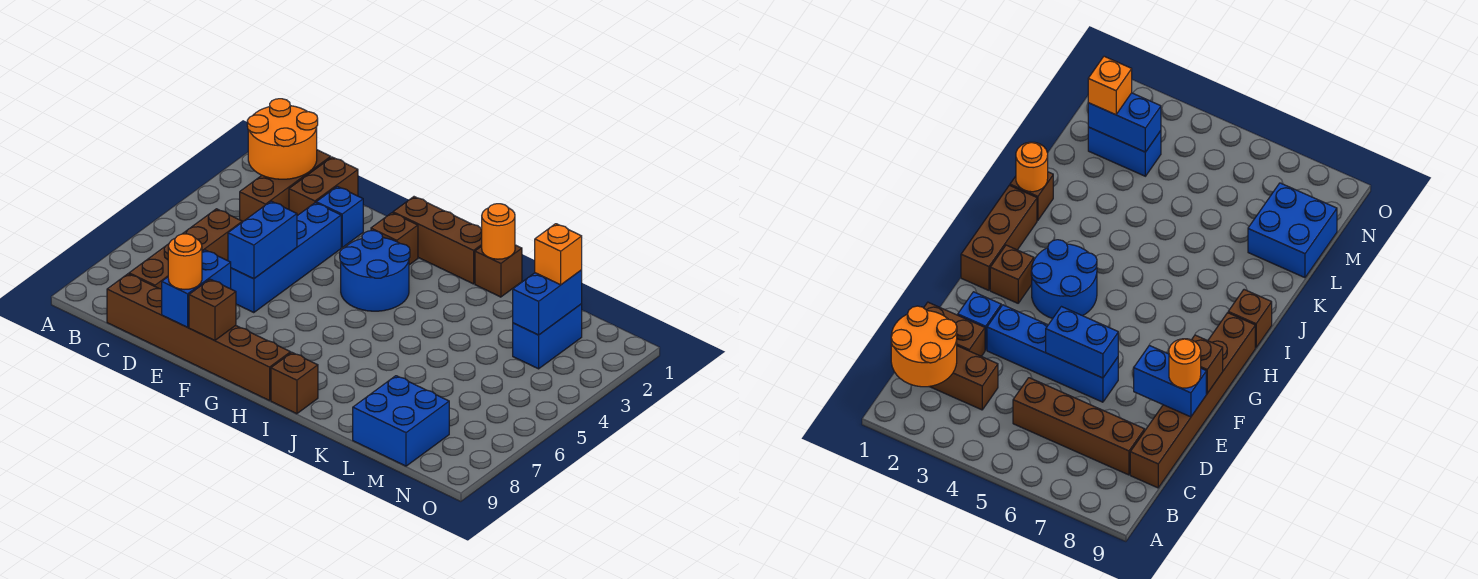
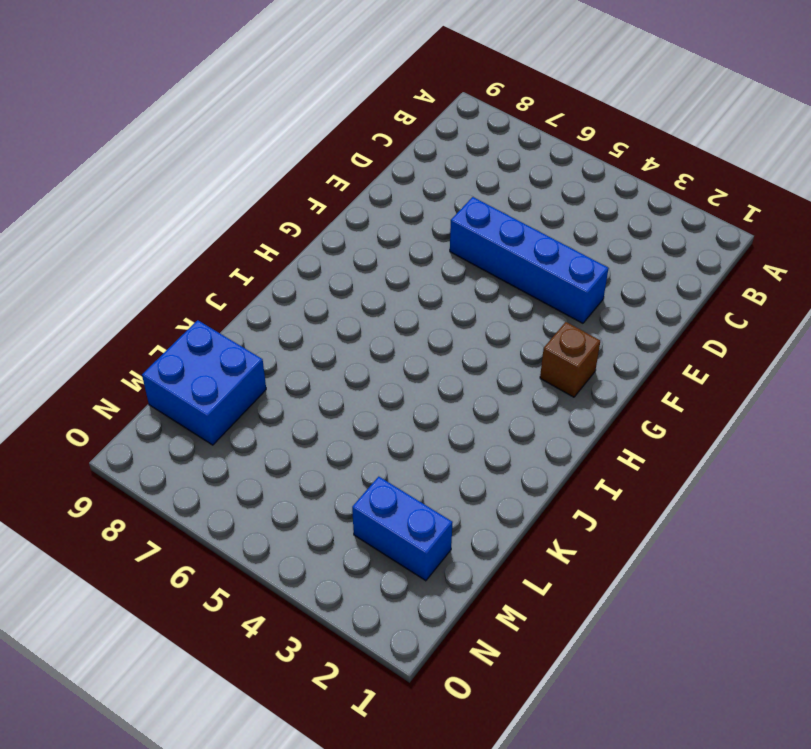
none -> brown 1x3 brick [240,150,331,222]
none -> brown 1x4 brick [129,209,242,289]
none -> brown 1x6 brick [107,274,291,401]

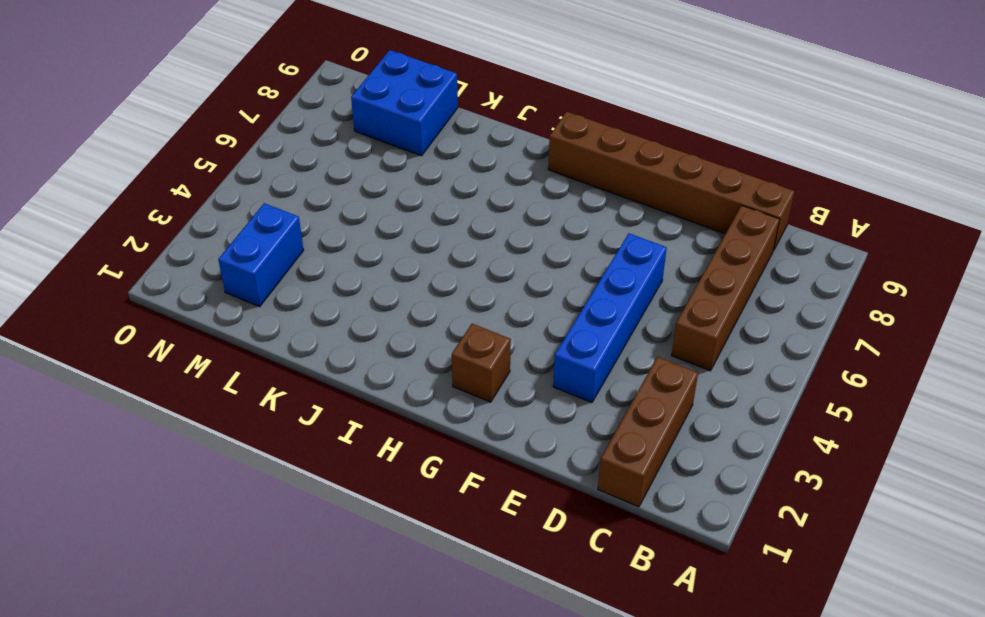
none -> brown 1x2 brick [289,157,358,216]
none -> blue 1x1 brick [316,186,363,247]
none -> brown 1x3 brick [393,197,482,284]

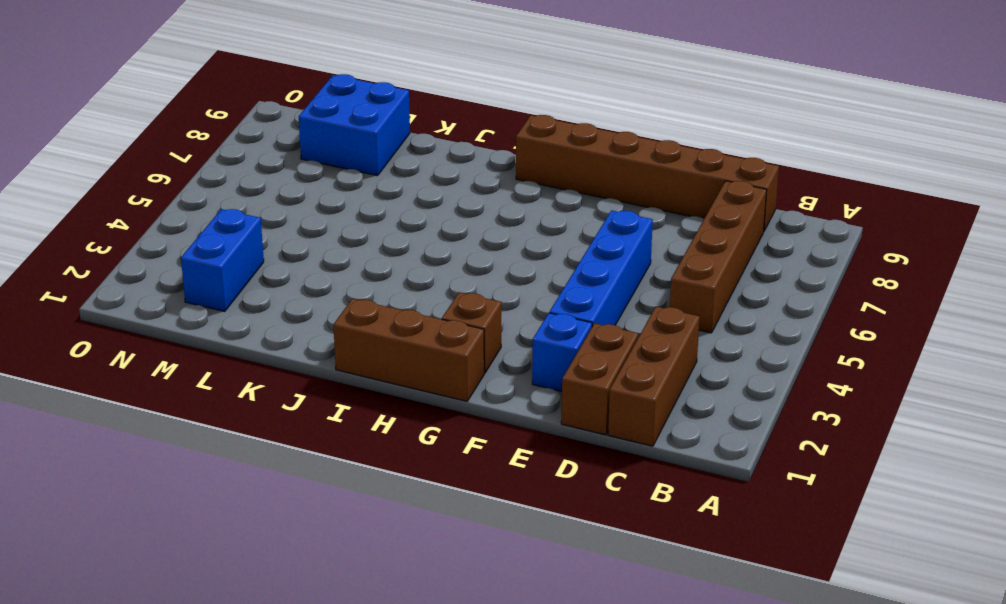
none -> blue 2x2 round brick [340,231,410,311]
none -> brown 1x1 brick [271,353,318,414]
none -> brown 1x1 brick [475,245,522,297]

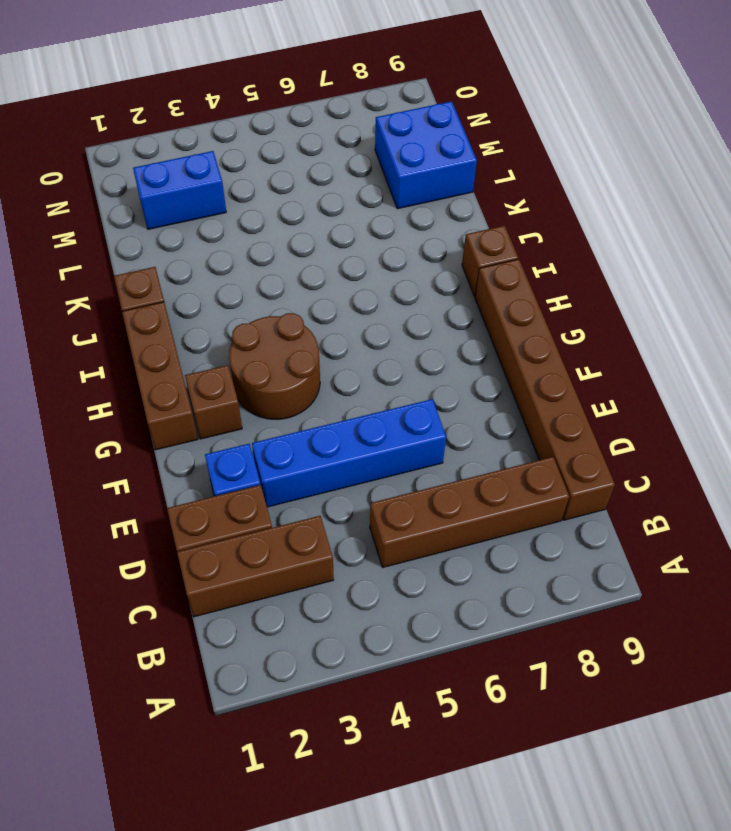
brown 2x2 round brick [229,313,320,419] -> blue 2x2 round brick [340,231,410,311]
none -> orange 2x2 round brick [247,99,318,179]
none -> blue 1x2 brick [228,201,297,279]
none -> blue 1x2 brick [162,250,231,327]

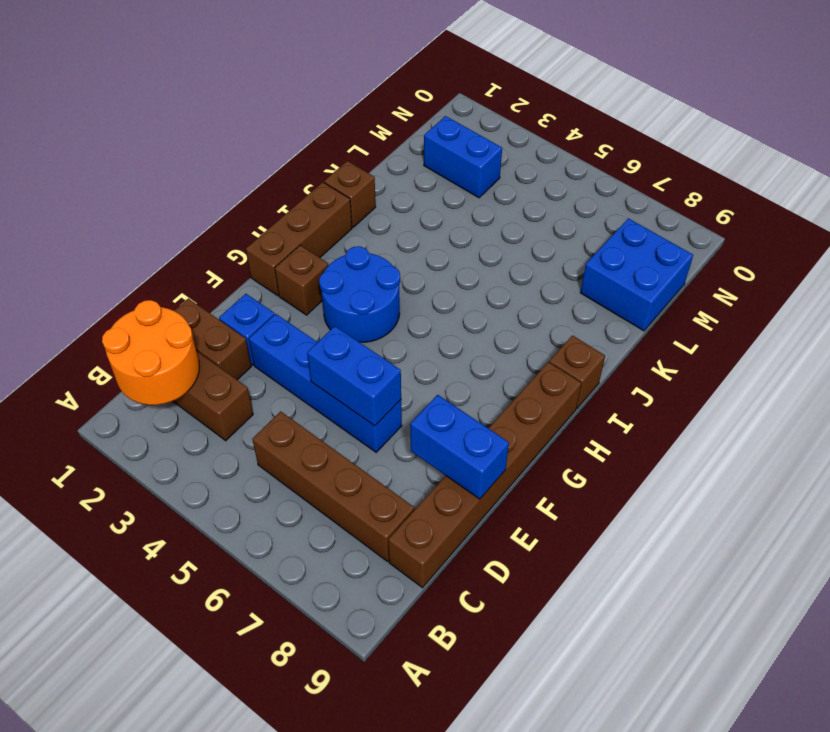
none -> brown 1x1 brick [189,279,236,341]
none -> orange 1x1 round brick [482,204,515,259]
none -> blue 1x2 brick [513,270,582,335]

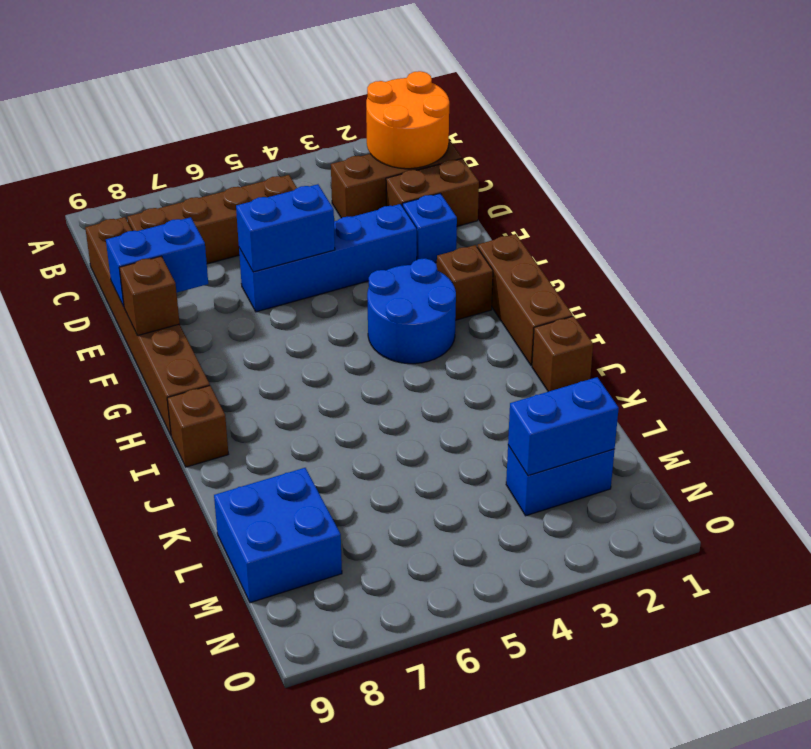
none -> orange 1x1 round brick [482,204,515,259]
none -> orange 1x1 round brick [168,234,202,290]
none -> orange 1x1 brick [535,224,582,285]

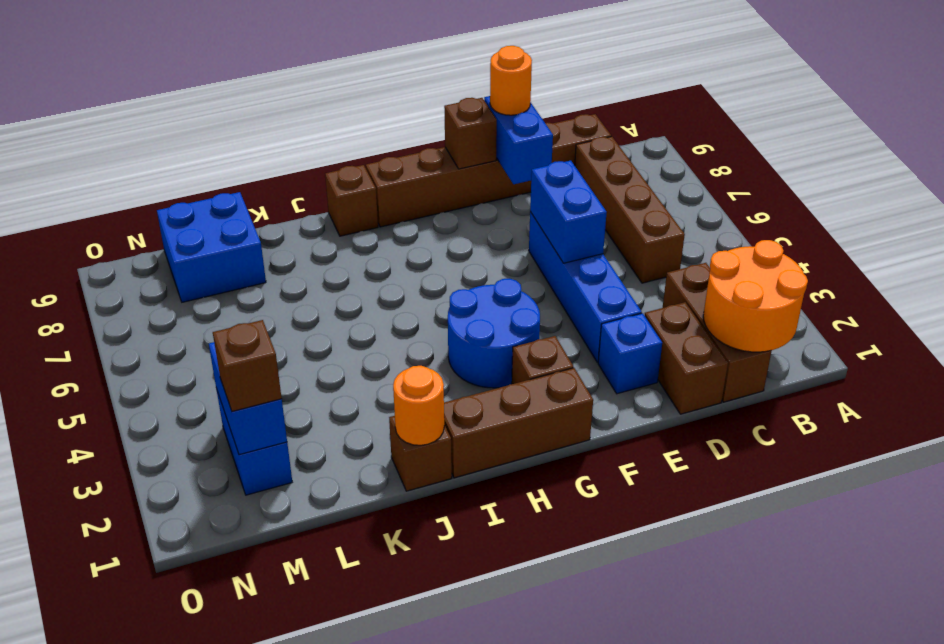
brown 1x1 brick [213,320,282,411] -> orange 1x1 brick [535,224,582,285]

